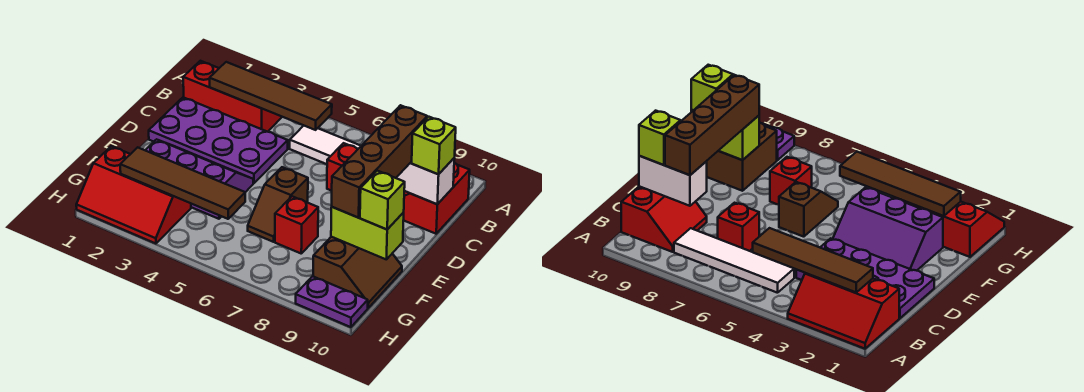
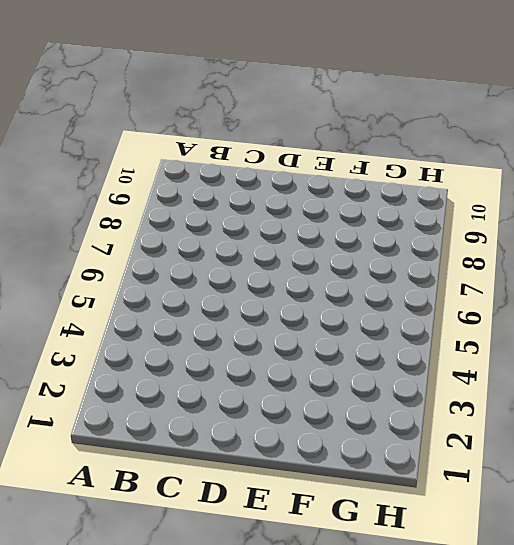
none -> red 2x3 slope [183,61,282,132]
none -> white 1x4 tile [290,126,361,164]
none -> red 2x2 slope [404,163,470,234]

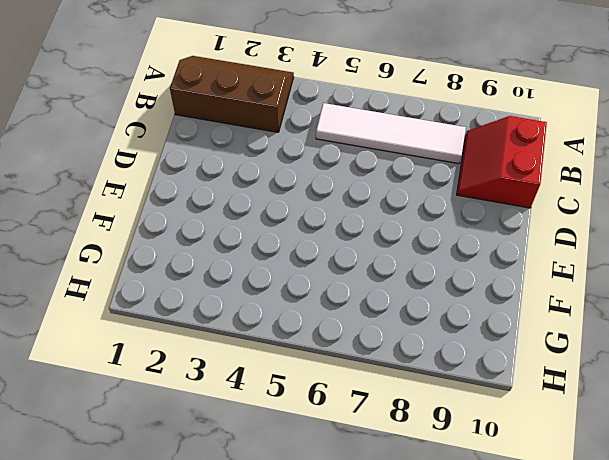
brown 2x3 slope [170,56,294,132] -> red 2x3 slope [183,61,282,132]
none -> purple 2x4 plate [149,97,288,183]
none -> red 1x1 brick [327,143,358,191]
none -> purple 2x3 slope [145,139,253,219]

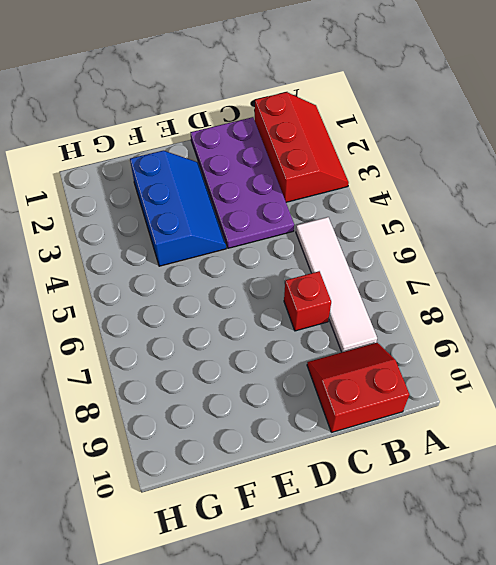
blue 2x3 slope [130,151,226,266] -> purple 2x3 slope [145,139,253,219]
none -> brown 1x2 slope [248,167,308,242]
none -> red 1x1 brick [275,196,318,253]
none -> brown 2x2 slope [313,237,402,308]

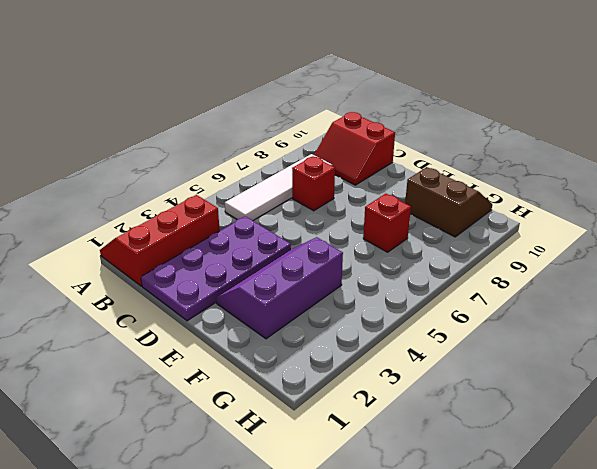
none -> brown 1x2 slope [248,167,308,242]
none -> red 2x3 slope [76,146,191,244]
none -> purple 1x2 plate [296,276,368,327]

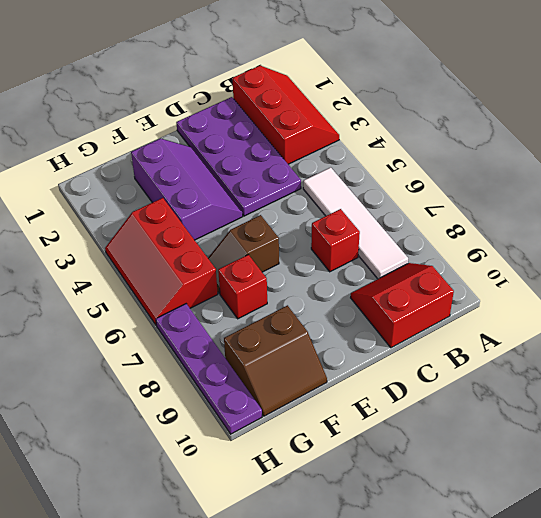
red 2x3 slope [105,198,218,325] -> red 2x3 slope moved to [76,146,191,244]
purple 1x4 plate [156,304,262,434] -> purple 1x2 plate [296,276,368,327]
none -> brown 1x4 tile [210,62,332,130]
none -> white 1x2 brick [397,158,454,204]
none -> lime 1x2 brick [331,207,404,259]

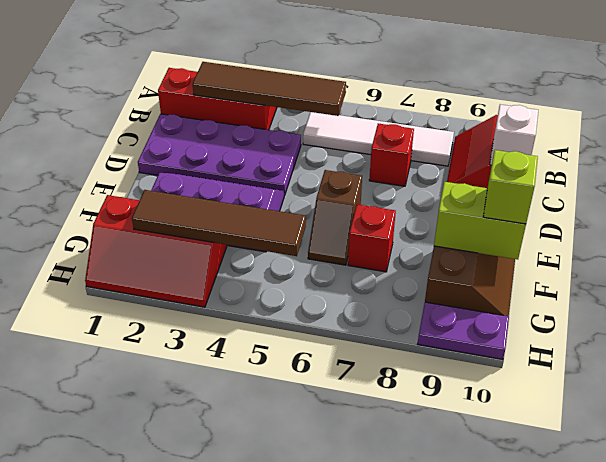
white 1x1 brick [490,105,538,165] -> white 1x2 brick [397,158,454,204]
none -> brown 1x4 brick [332,105,427,218]
none -> lime 1x1 brick [412,117,456,174]

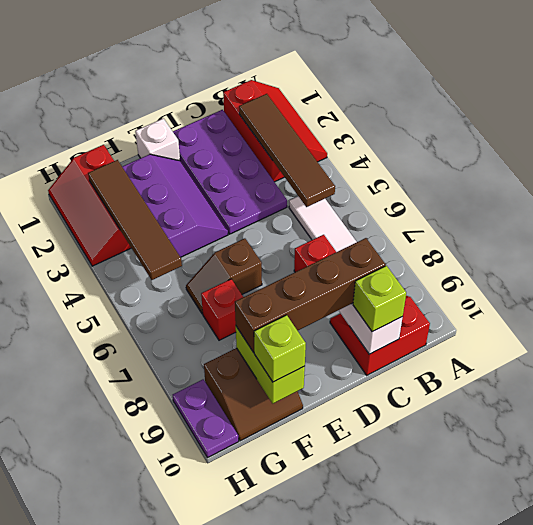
white 1x1 brick [135,118,180,161] -> none

